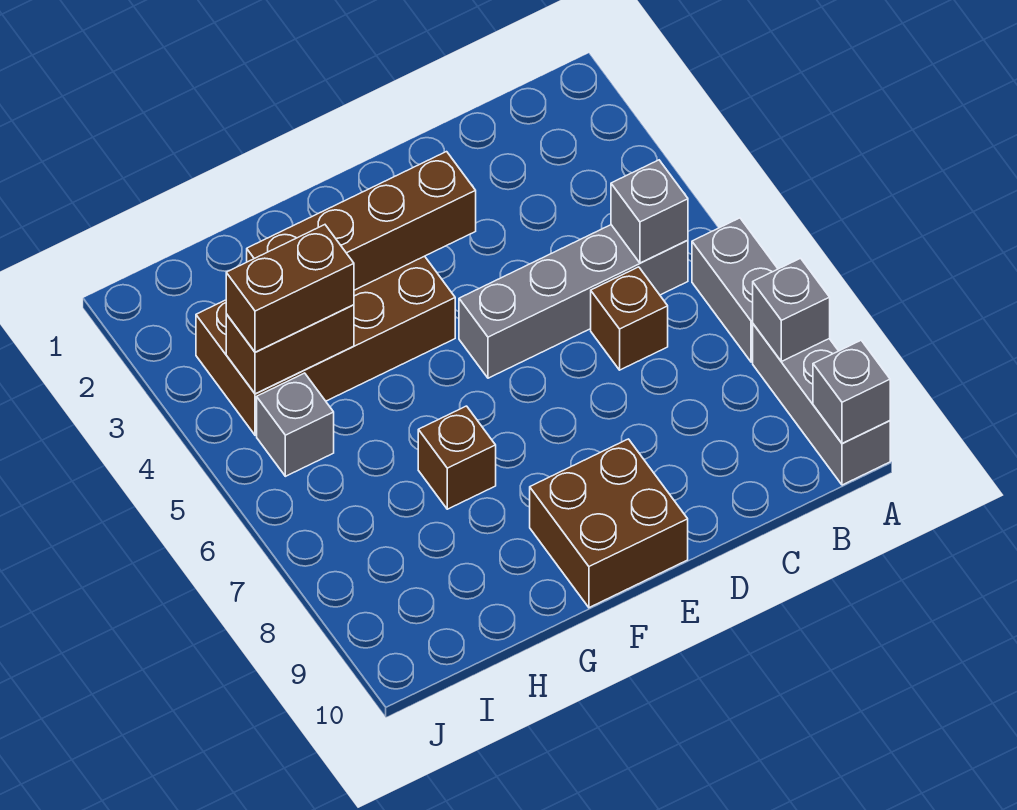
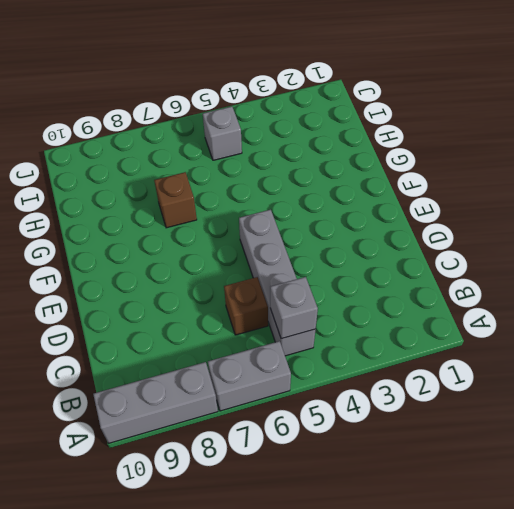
none -> brown 2x2 brick [530,439,688,608]
none -> brown 2x4 brick [196,256,455,435]
none -> grey 1x1 brick [753,258,830,361]

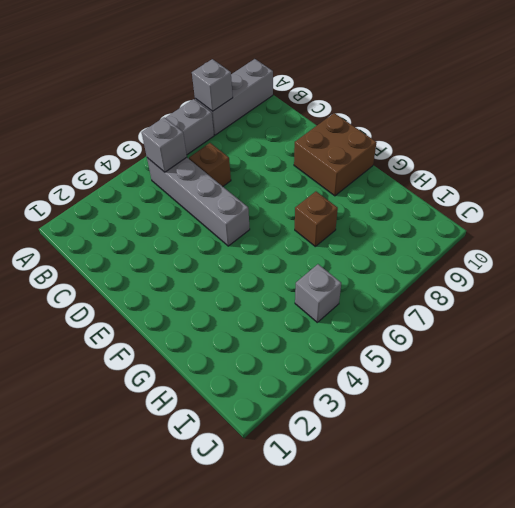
none -> brown 2x4 brick [196,256,455,435]
none -> grey 1x1 brick [813,340,890,443]
none -> brown 1x4 brick [247,152,476,290]

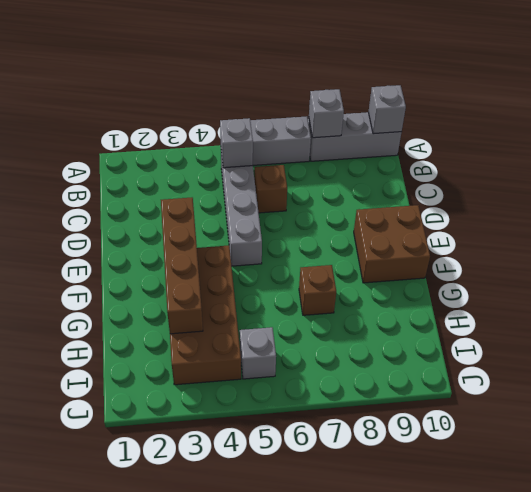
none -> brown 1x2 brick [226,305,354,394]
none -> brown 1x2 brick [226,225,354,352]

